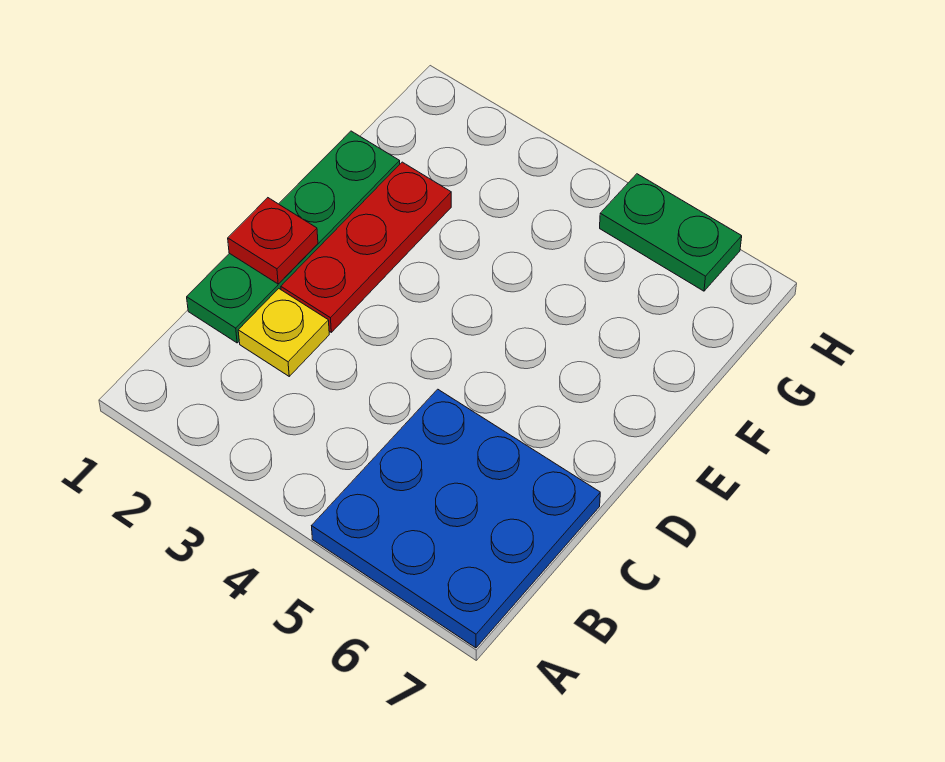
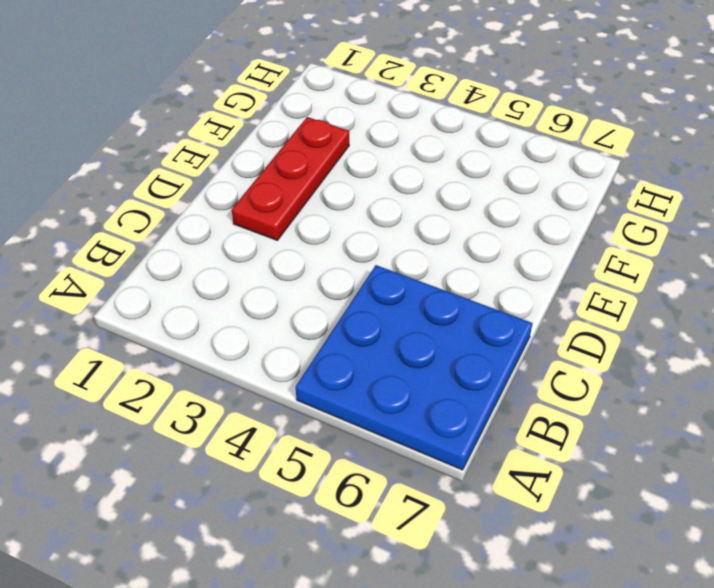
none -> green 1x4 plate [187,131,400,343]
none -> yellow 1x1 plate [238,289,329,376]

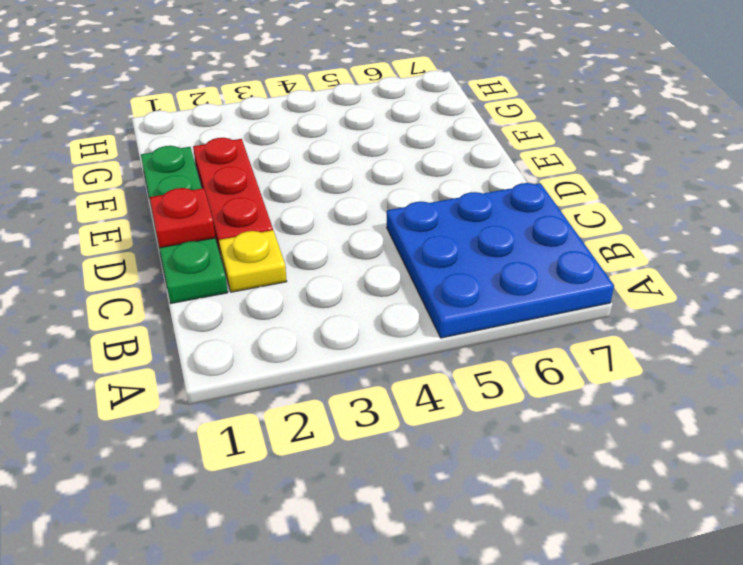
none -> green 1x2 plate [600,174,742,291]

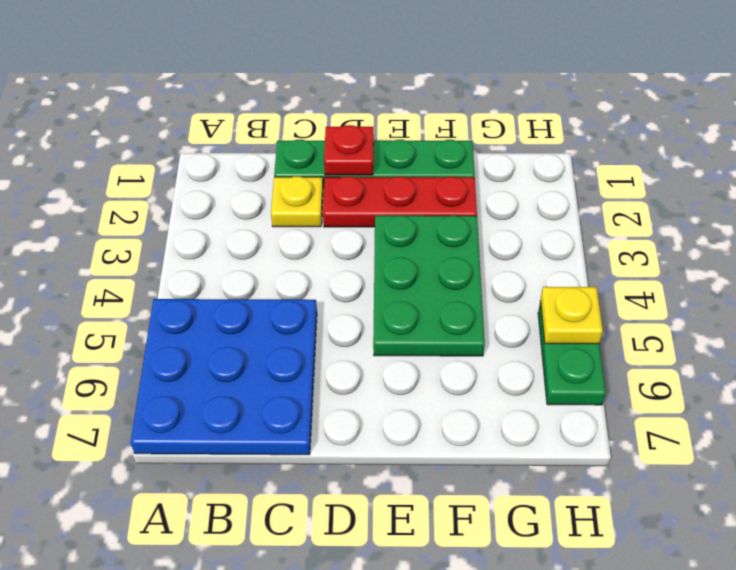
green 2x3 plate [373,216,485,356] -> none
yellow 1x1 plate [541,287,603,344] -> none

